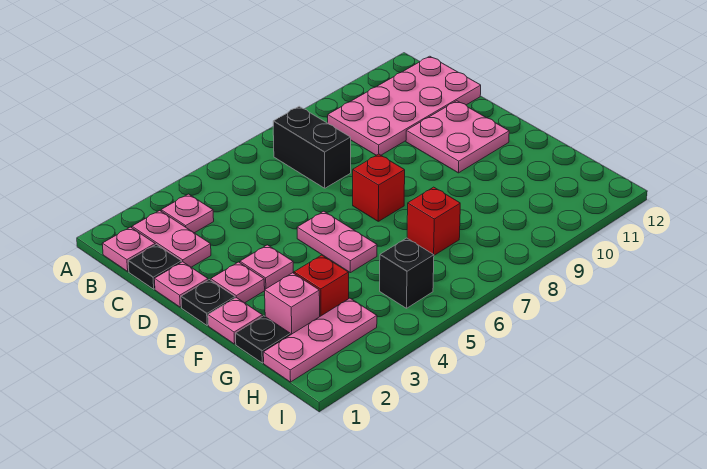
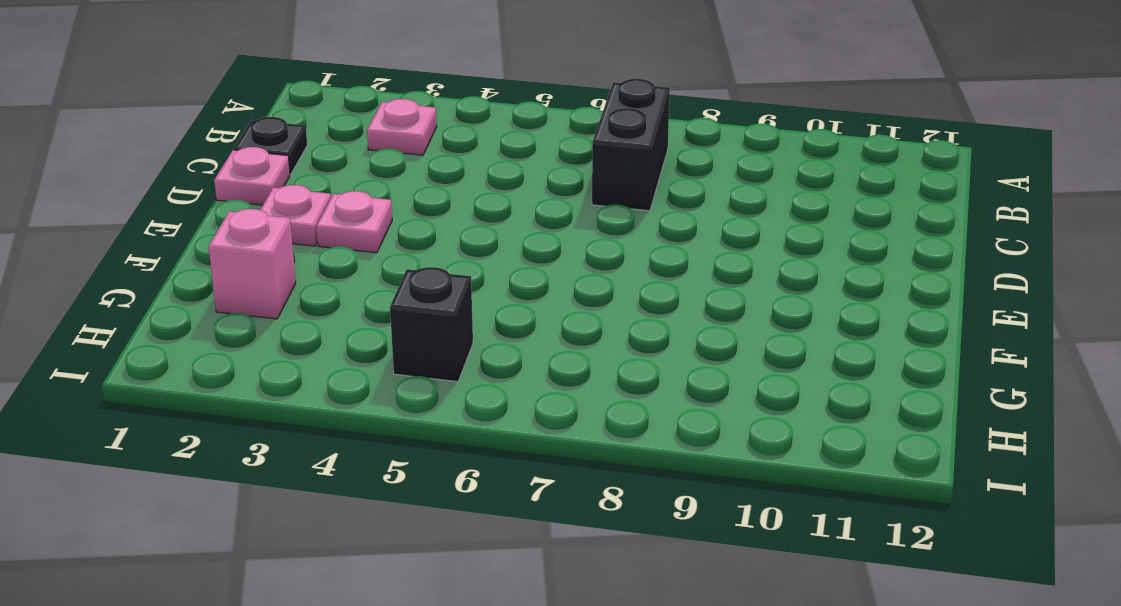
none -> pink 1x1 plate [102,227,155,271]
none -> pink 1x2 plate [132,211,211,267]
none -> pink 2x4 plate [328,56,481,155]

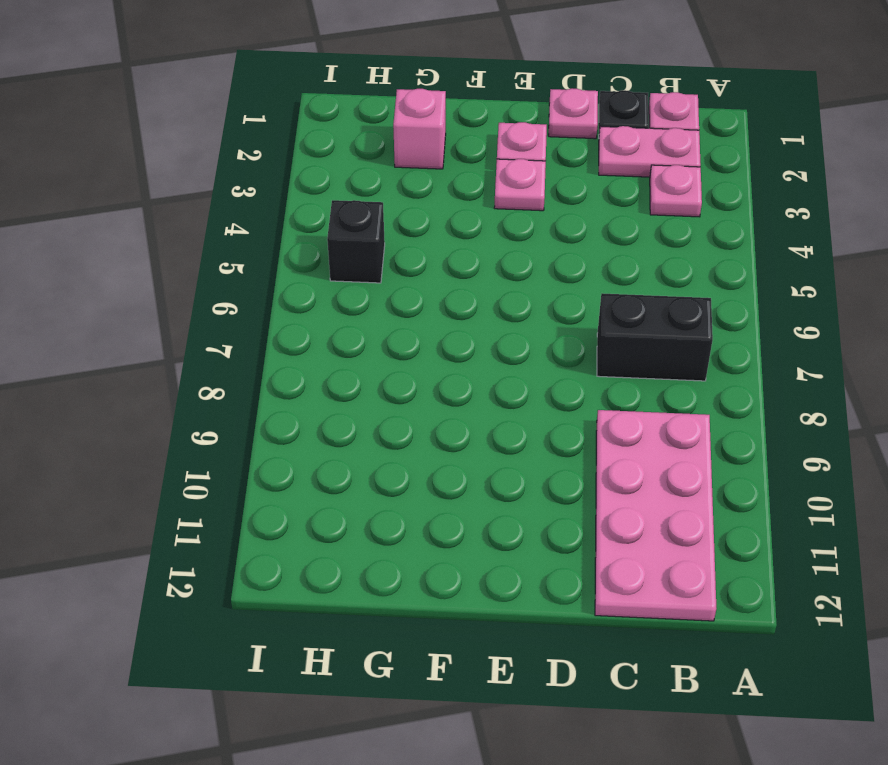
none -> pink 2x2 plate [406,101,509,173]
none -> black 1x1 plate [181,280,235,325]
none -> pink 1x2 plate [297,211,377,273]

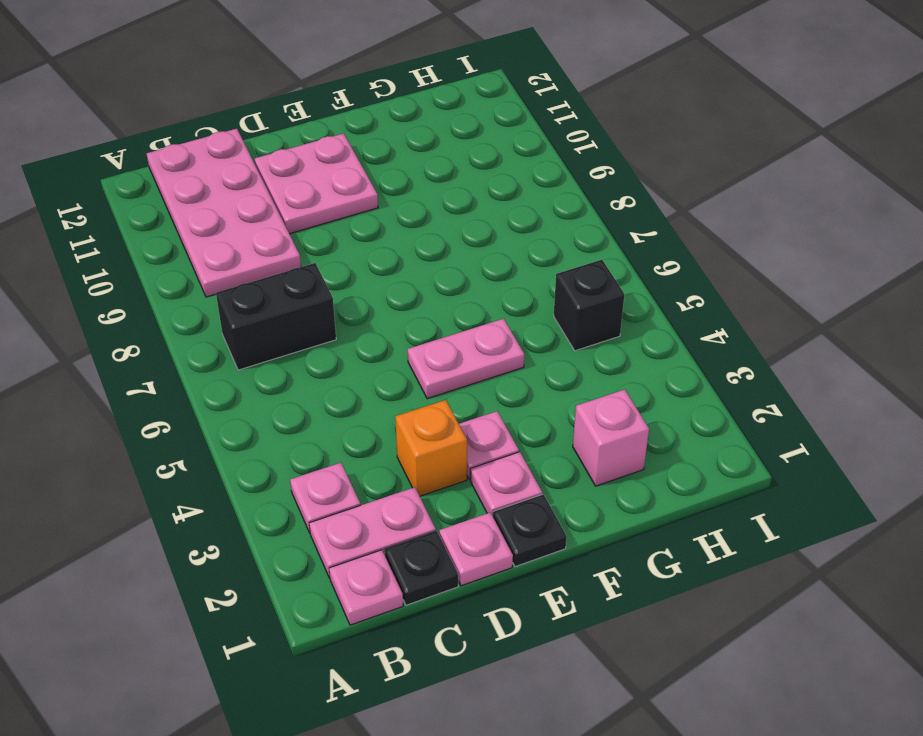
orange 1x1 brick [395,400,467,496] -> none
none -> red 1x1 brick [353,154,405,221]
none -> pink 1x1 plate [208,298,263,344]
none -> black 1x1 plate [236,316,290,363]

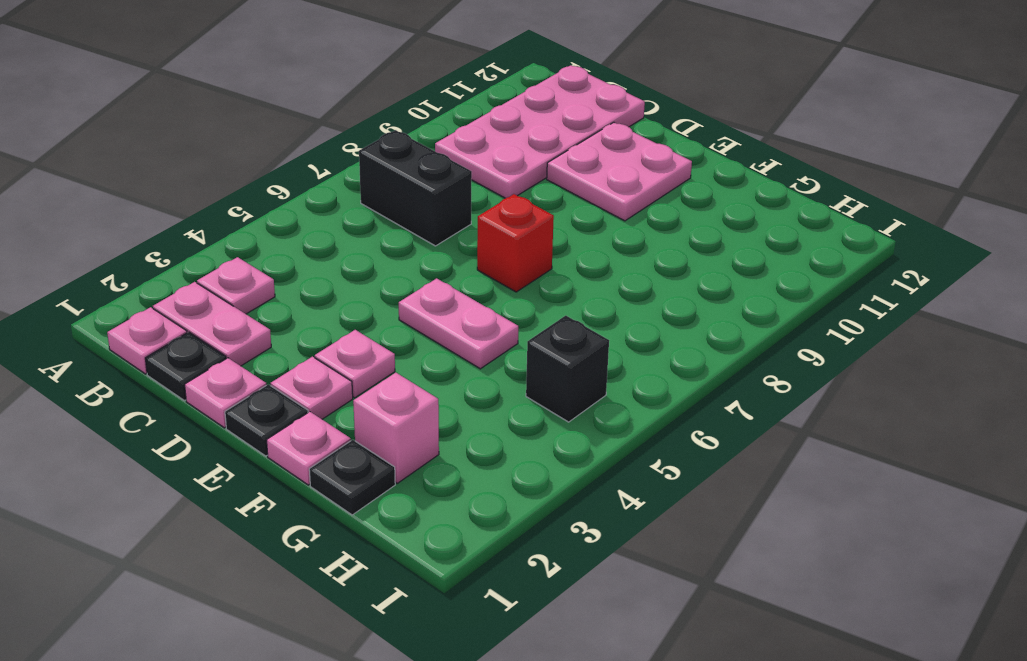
none -> red 1x1 brick [294,255,349,316]
none -> red 1x1 brick [407,187,460,255]
none -> pink 1x3 plate [263,298,377,382]

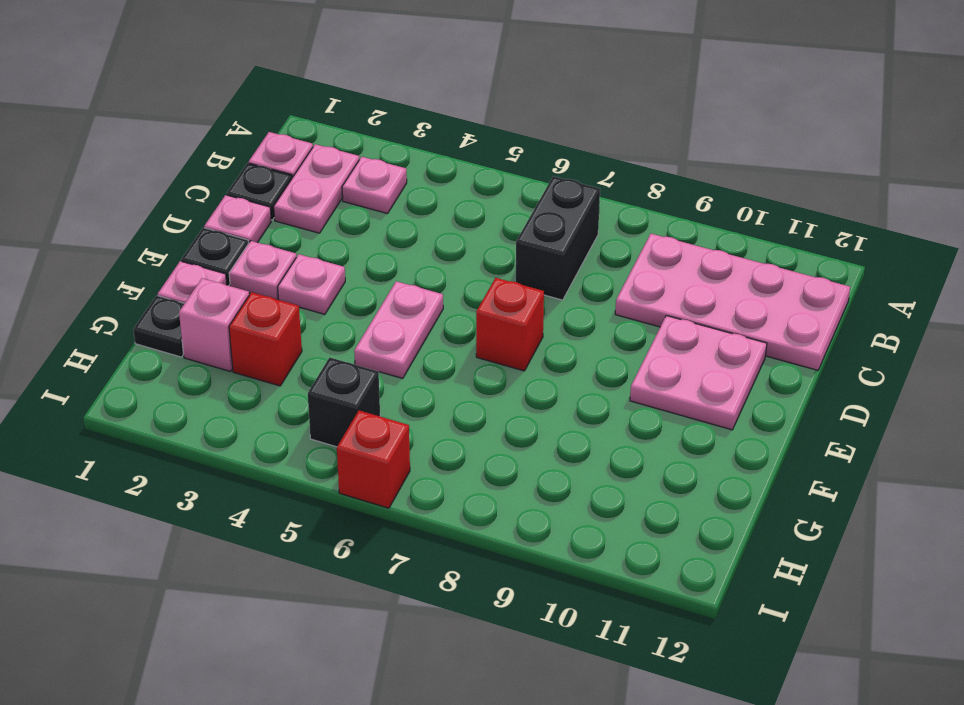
red 1x1 brick [337,411,410,508] -> red 1x1 brick moved to [407,187,460,255]
none -> pink 1x3 plate [263,298,377,382]

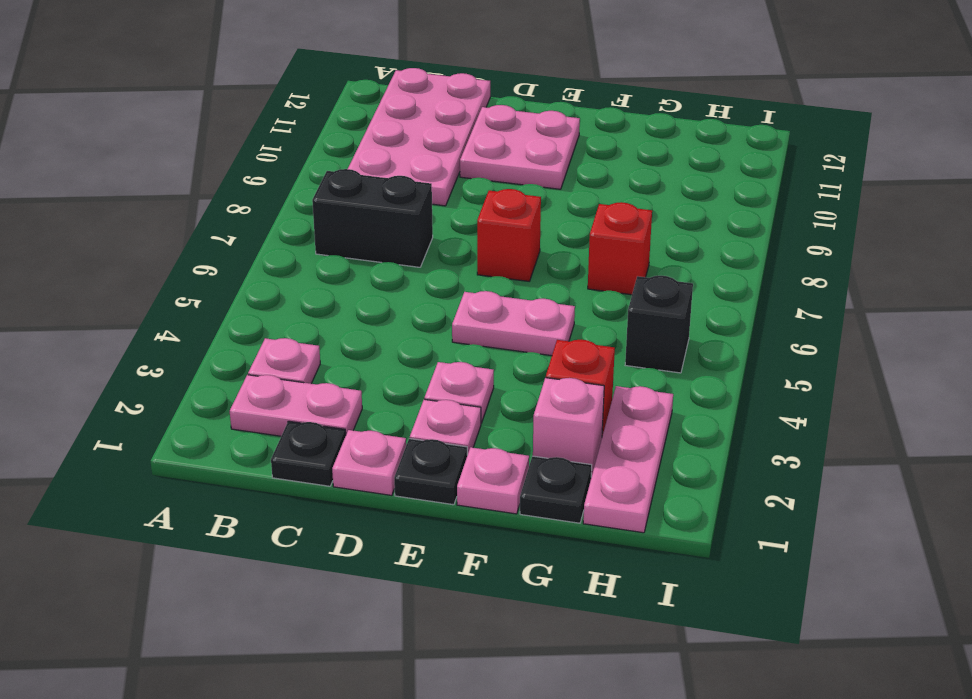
none -> pink 1x1 plate [102,227,155,271]

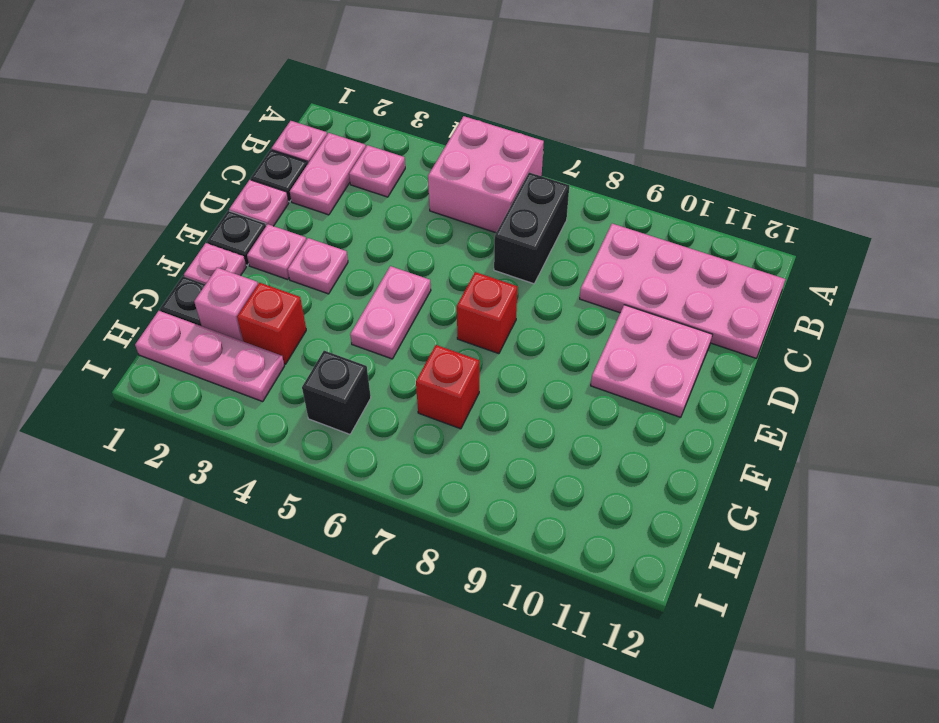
pink 2x2 brick [428,116,544,233] -> none

